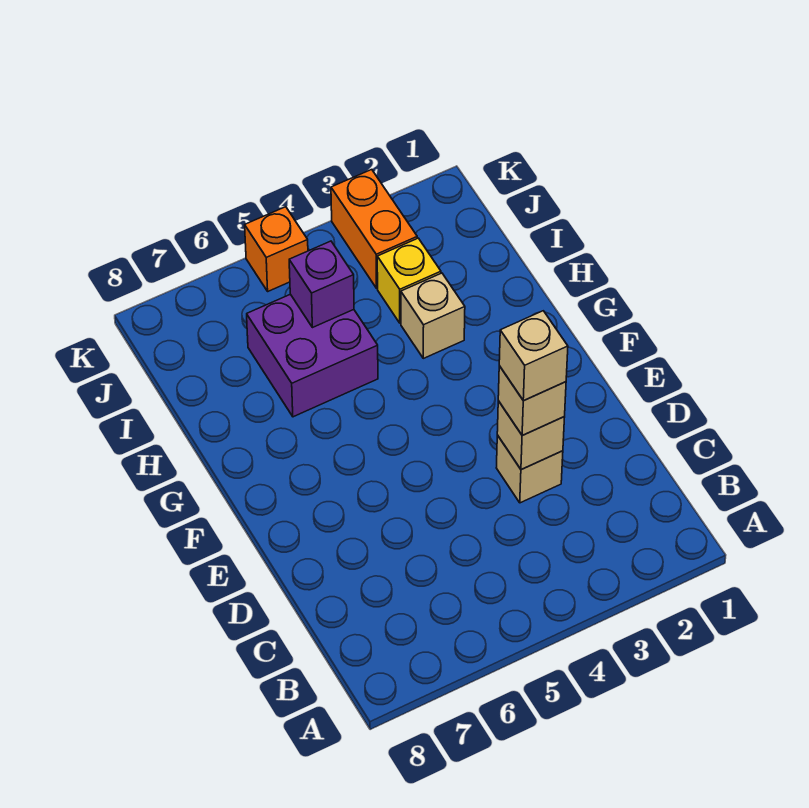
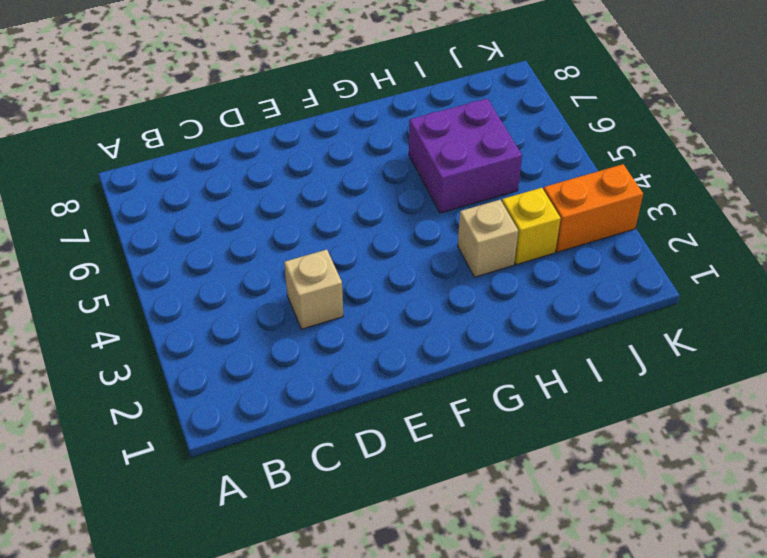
none -> orange 1x1 brick [245,207,308,291]
none -> tan 1x1 brick [497,401,565,470]

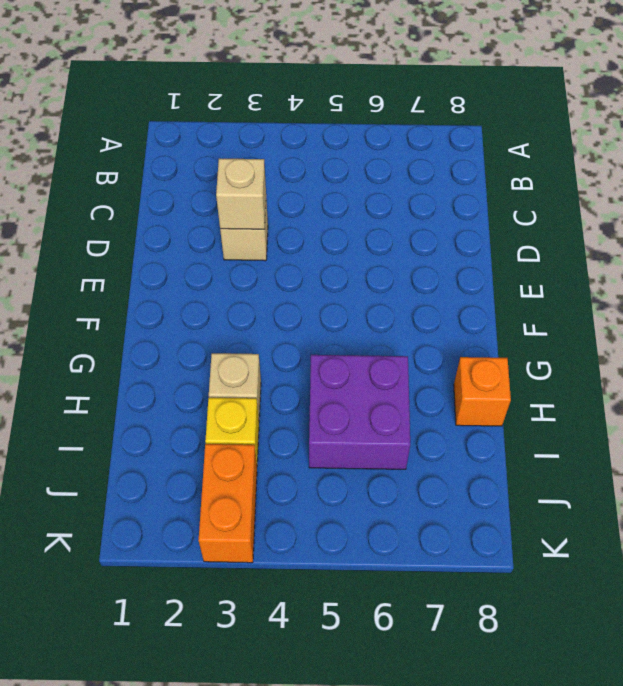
orange 1x1 brick [454,357,511,426] -> orange 1x1 brick moved to [245,207,308,291]
none -> purple 1x1 brick [289,241,354,328]
none -> tan 1x1 brick [498,366,566,435]

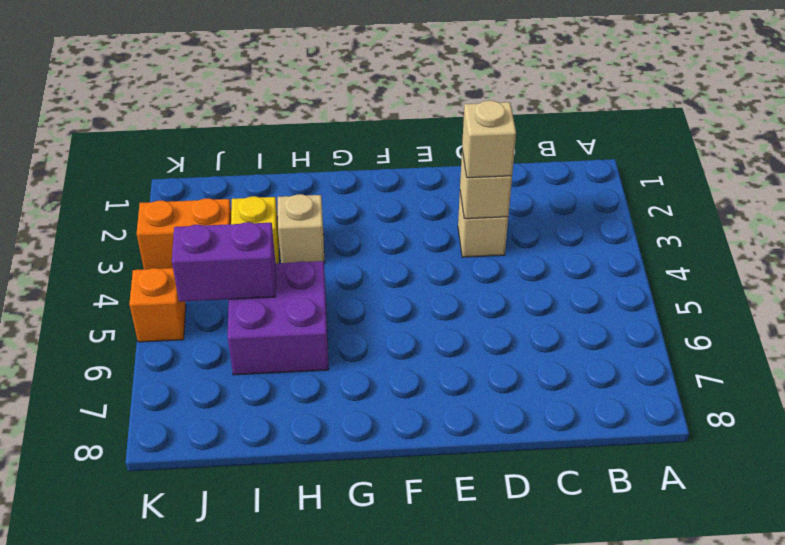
purple 1x2 brick [172,222,276,302] -> purple 1x1 brick [289,241,354,328]
none -> tan 1x1 brick [499,311,568,401]

